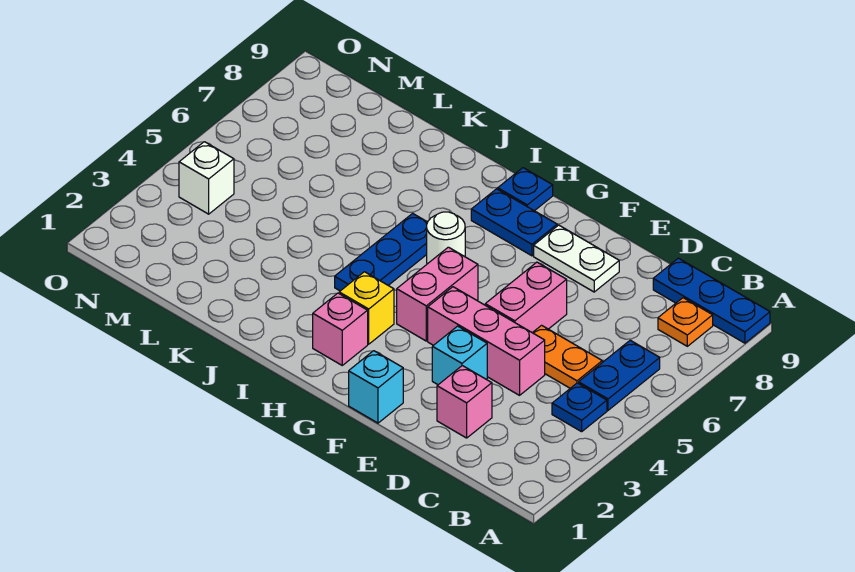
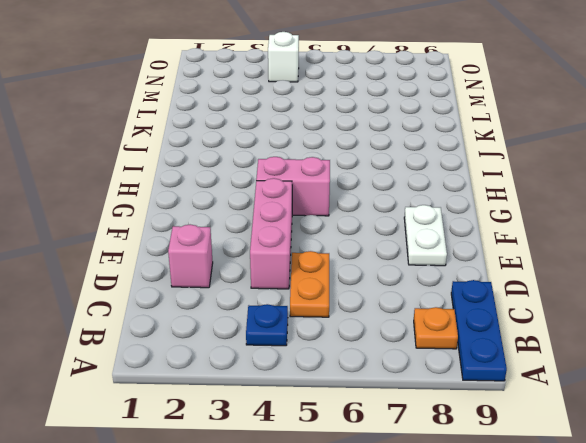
none -> blue 1x2 plate [579,340,660,410]
none -> cyan 1x1 brick [432,326,487,385]
none -> pink 1x2 brick [485,262,567,333]

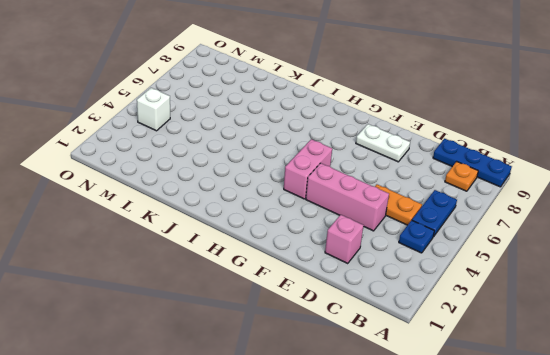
none -> cyan 1x1 brick [432,326,487,385]
none -> pink 1x2 brick [485,262,567,333]
none -> cyan 1x1 brick [349,351,403,423]

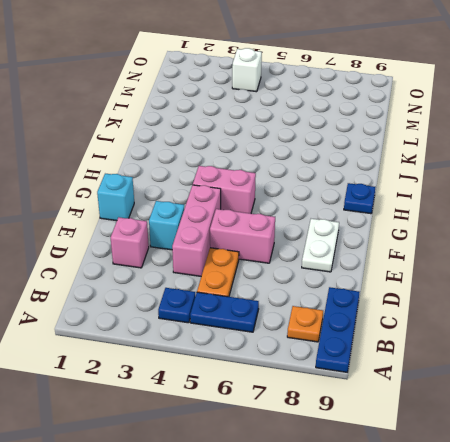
none -> blue 1x2 plate [471,189,557,256]
none -> pink 1x1 brick [313,293,368,365]
none -> yellow 1x1 brick [339,272,394,344]

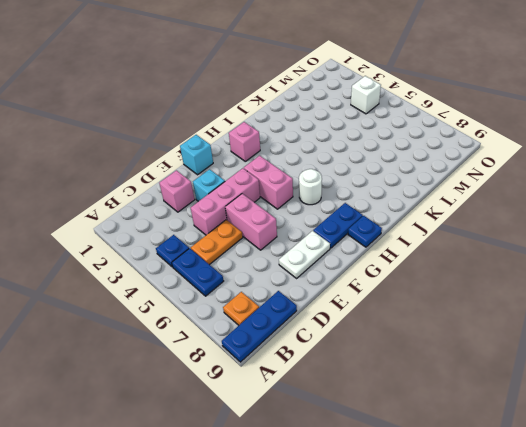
none -> yellow 1x1 brick [339,272,394,344]
none -> blue 1x3 plate [335,213,428,291]

